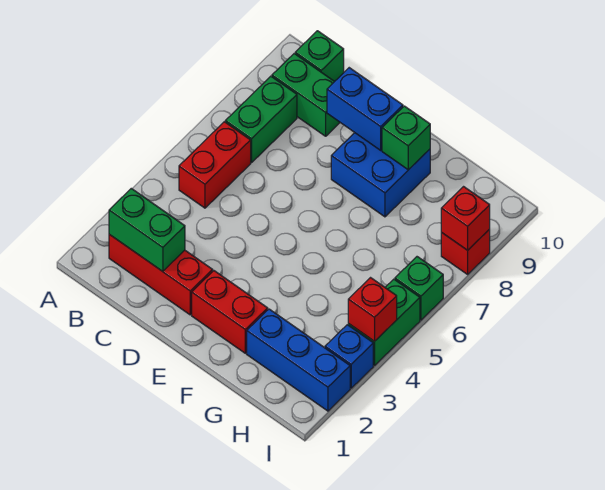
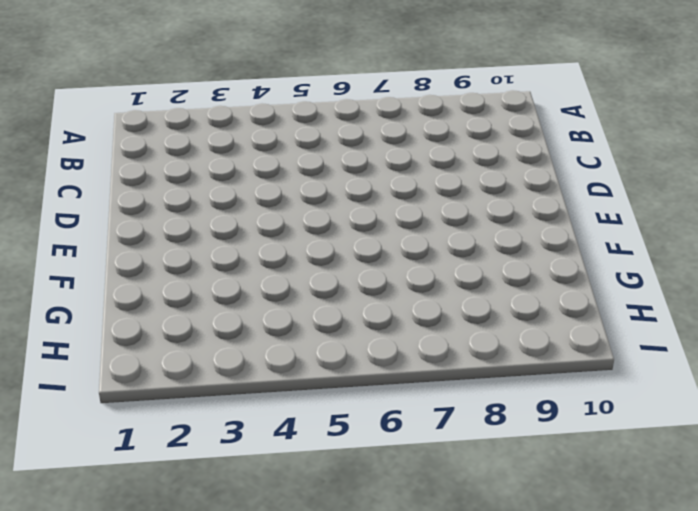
none -> red 1x3 brick [109,234,213,315]
none -> red 1x2 brick [179,122,251,208]
none -> green 1x2 brick [225,76,297,163]

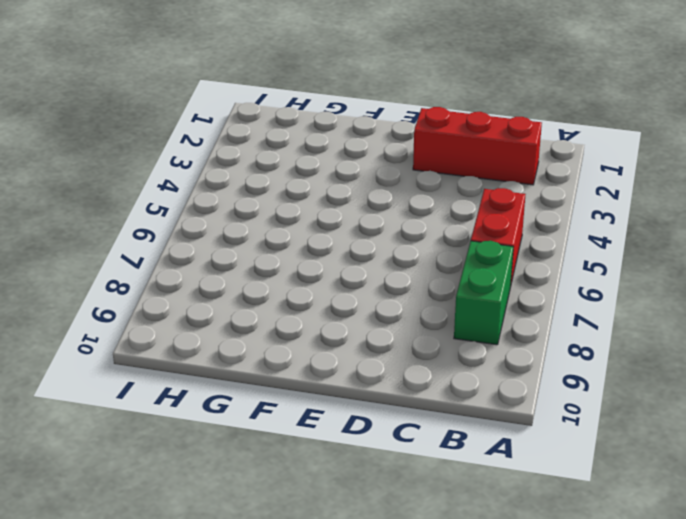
none -> green 1x2 brick [272,54,340,136]
none -> green 1x1 brick [295,31,344,82]
none -> red 1x2 brick [192,271,268,353]

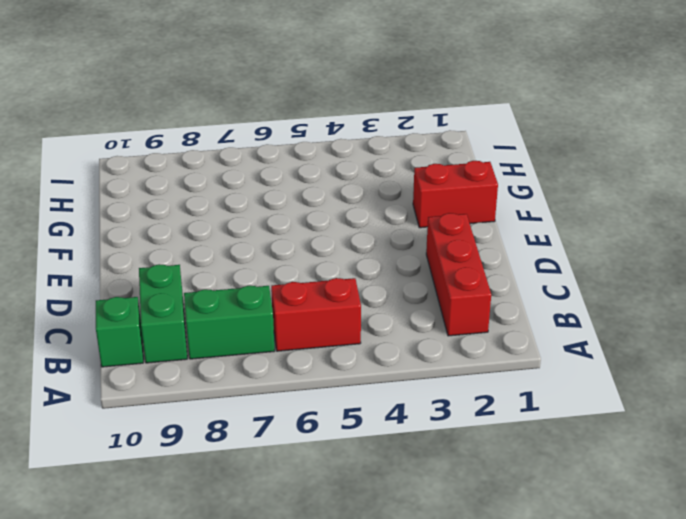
red 1x2 brick [413,161,498,228] -> red 1x2 brick turned to [192,271,268,353]
none -> blue 2x2 brick [331,133,430,217]
none -> blue 1x3 brick [247,309,350,411]
none -> blue 1x1 brick [325,325,373,388]

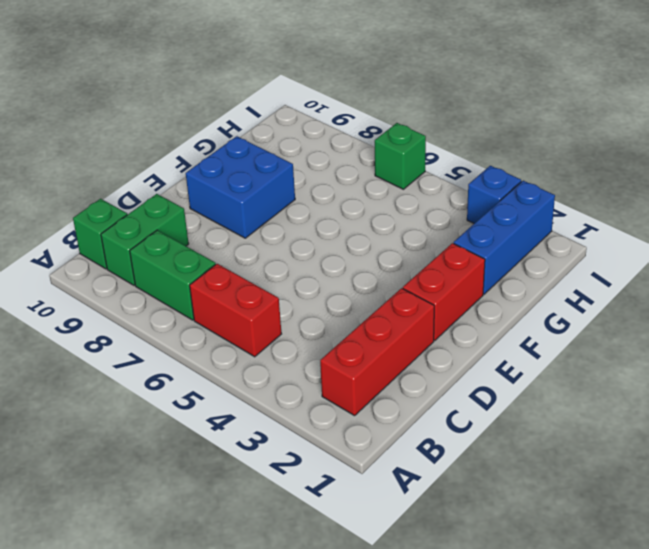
none -> green 1x2 brick [348,279,420,366]
none -> red 1x1 brick [441,229,490,274]
none -> green 1x2 brick [109,188,185,271]

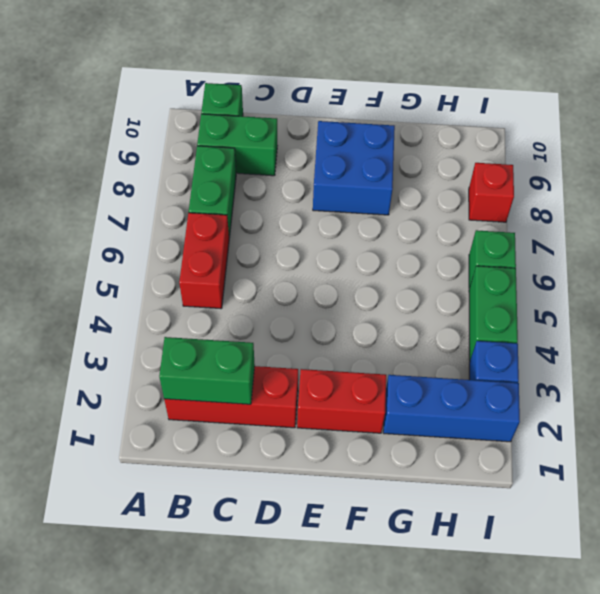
none -> blue 1x2 brick [327,68,403,150]
none -> green 1x1 brick [382,106,430,170]
none -> red 1x1 brick [348,278,397,341]

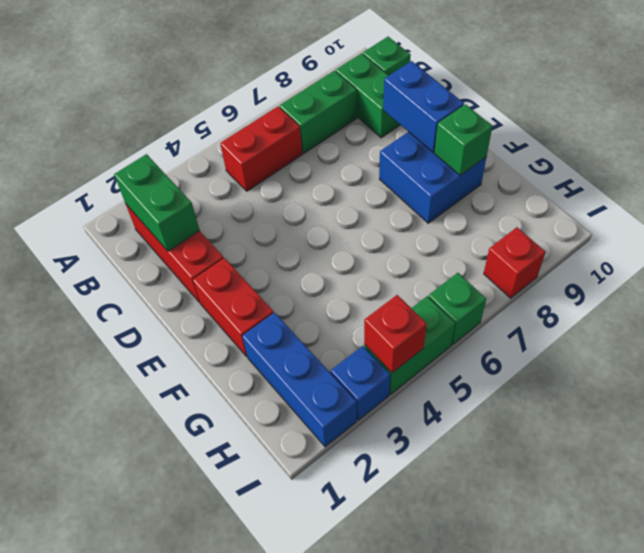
none -> red 1x1 brick [441,187,490,250]

